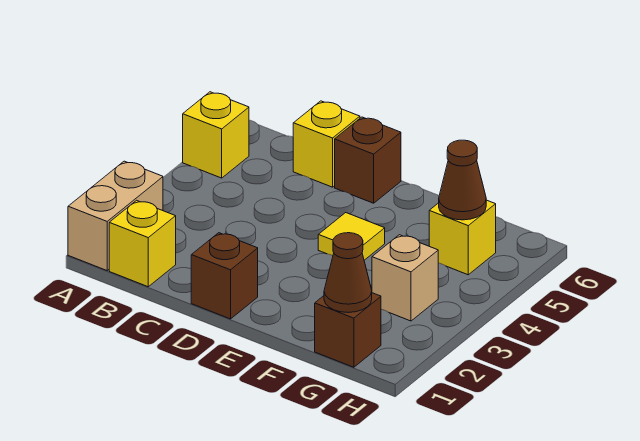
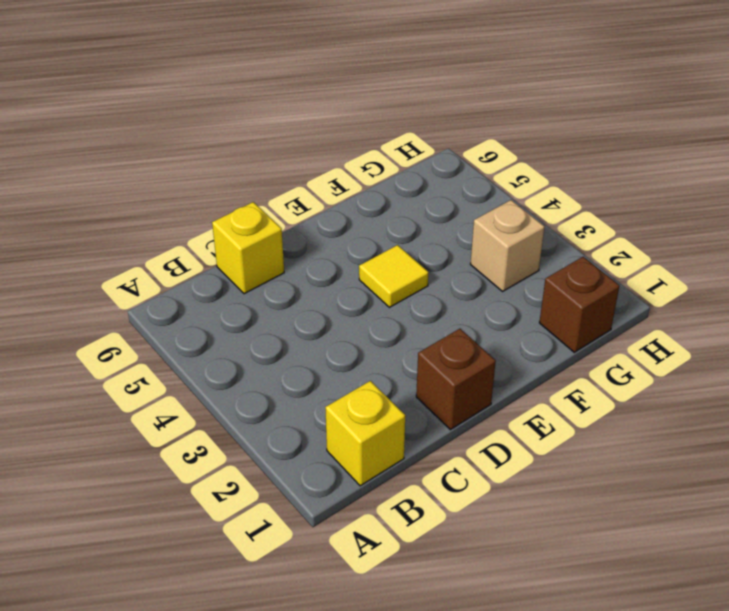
none -> tan 1x2 brick [68,161,163,270]
none -> yellow 1x1 brick [183,92,249,178]
none -> brown 1x1 brick [335,117,401,203]

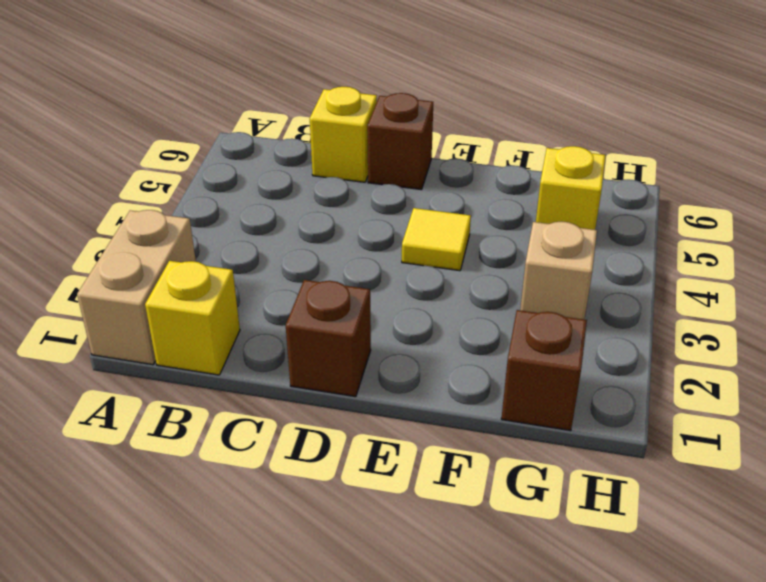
none -> yellow 1x1 brick [183,92,249,178]
none -> brown 1x1 cone [324,233,372,313]
none -> brown 1x1 cone [439,140,486,220]

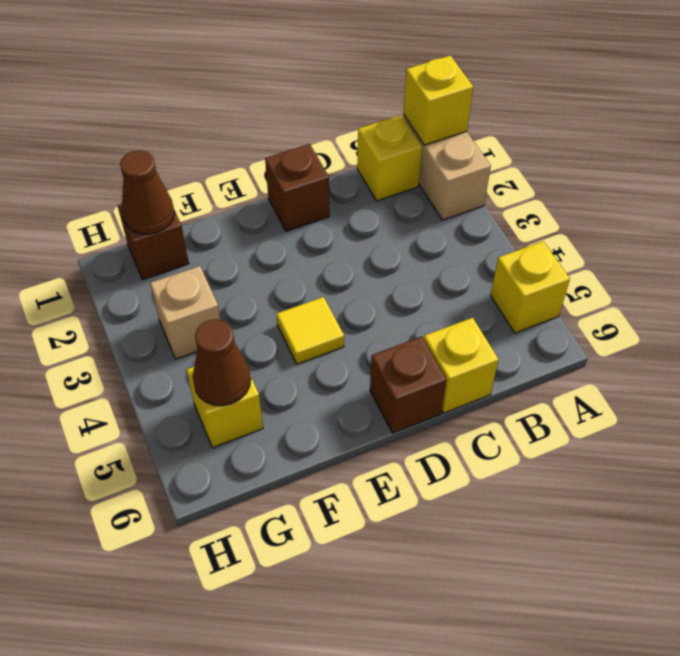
yellow 1x1 brick [403,55,473,145] -> none

